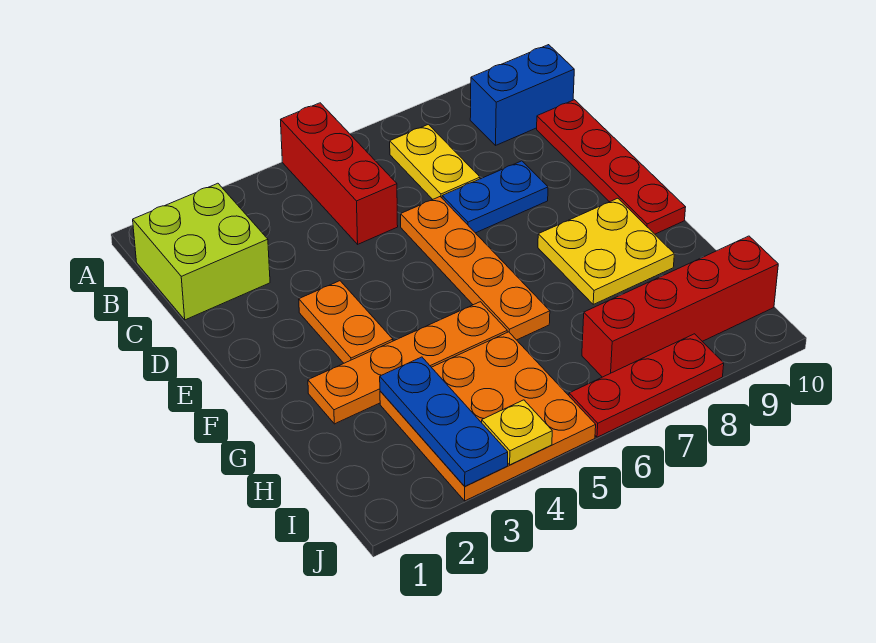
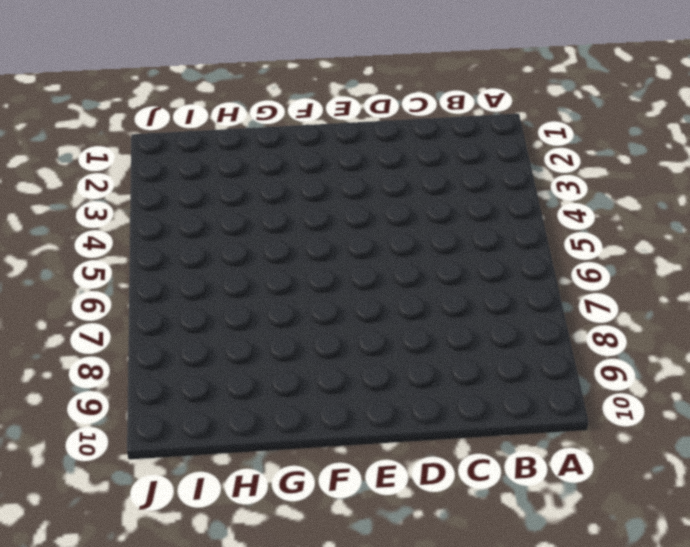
none -> red 1x3 brick [281,103,398,244]
none -> lime 2x2 brick [133,183,270,320]
none -> yellow 1x2 plate [390,124,480,199]

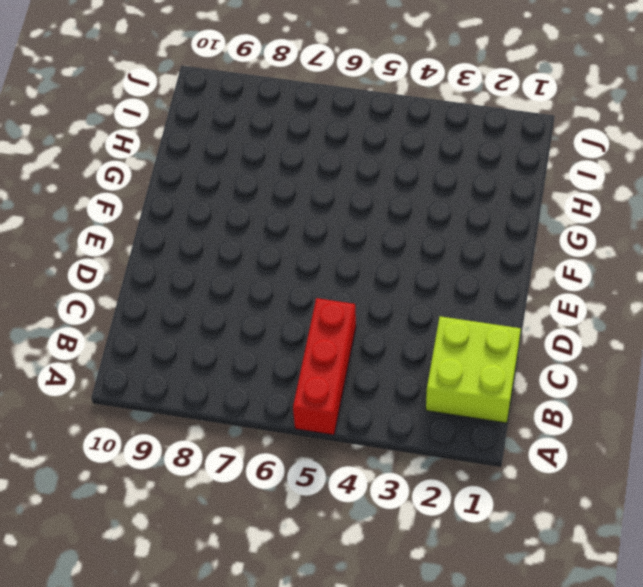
none -> yellow 1x2 plate [390,124,480,199]
none -> blue 1x2 brick [470,45,574,145]
none -> red 1x4 plate [537,100,686,234]

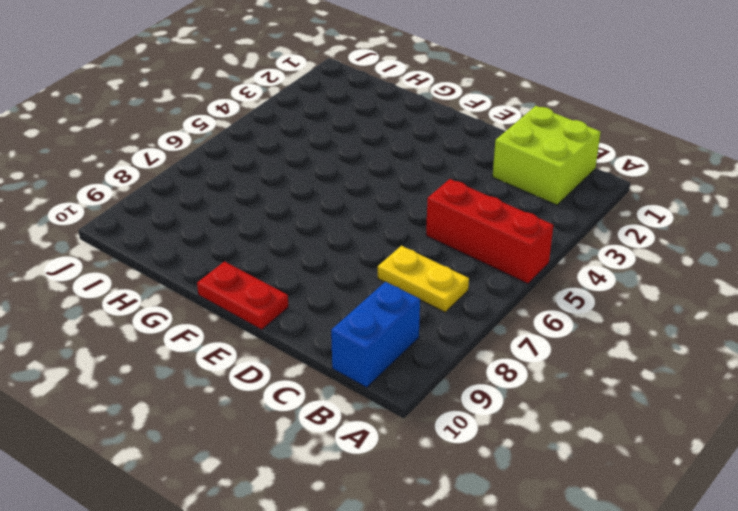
red 1x2 plate [197,261,288,330] -> red 1x4 plate [537,100,686,234]
none -> orange 1x4 plate [401,197,550,340]
none -> blue 1x2 plate [442,161,548,233]
none -> orange 1x2 plate [299,281,393,363]

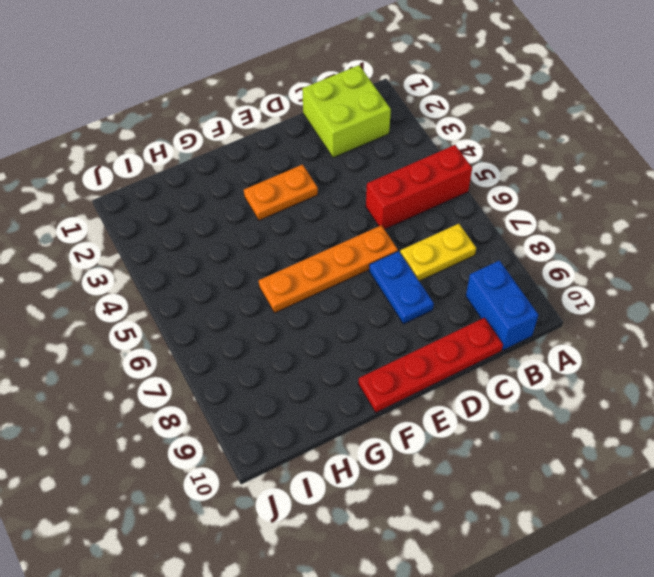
none -> yellow 2x2 plate [538,198,674,304]
none -> orange 1x4 plate [308,302,507,424]
none -> orange 3x3 plate [380,332,596,501]

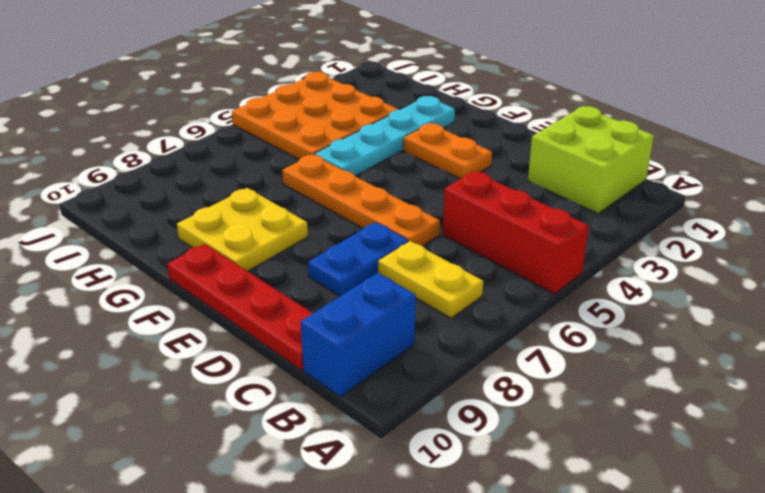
cyan 1x4 plate [314,96,455,176] -> orange 1x4 plate [308,302,507,424]
none -> red 1x4 brick [582,236,778,377]
none -> red 1x3 plate [569,334,724,437]
none -> blue 1x3 plate [380,357,508,486]

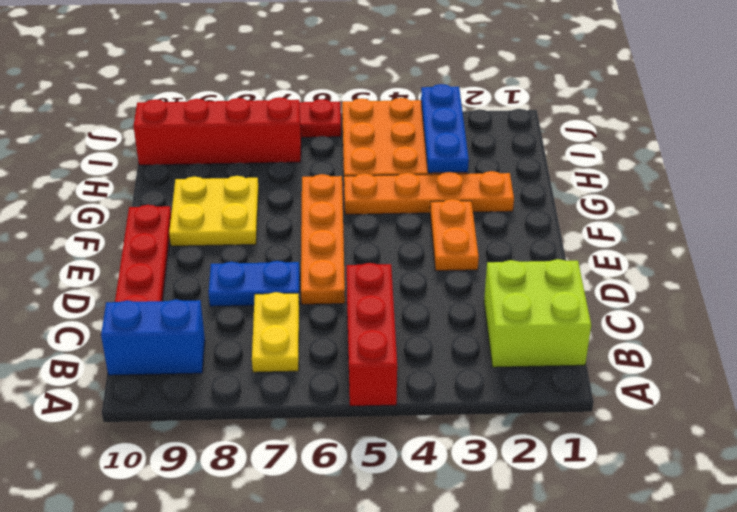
none -> yellow 1x1 plate [482,400,552,465]

